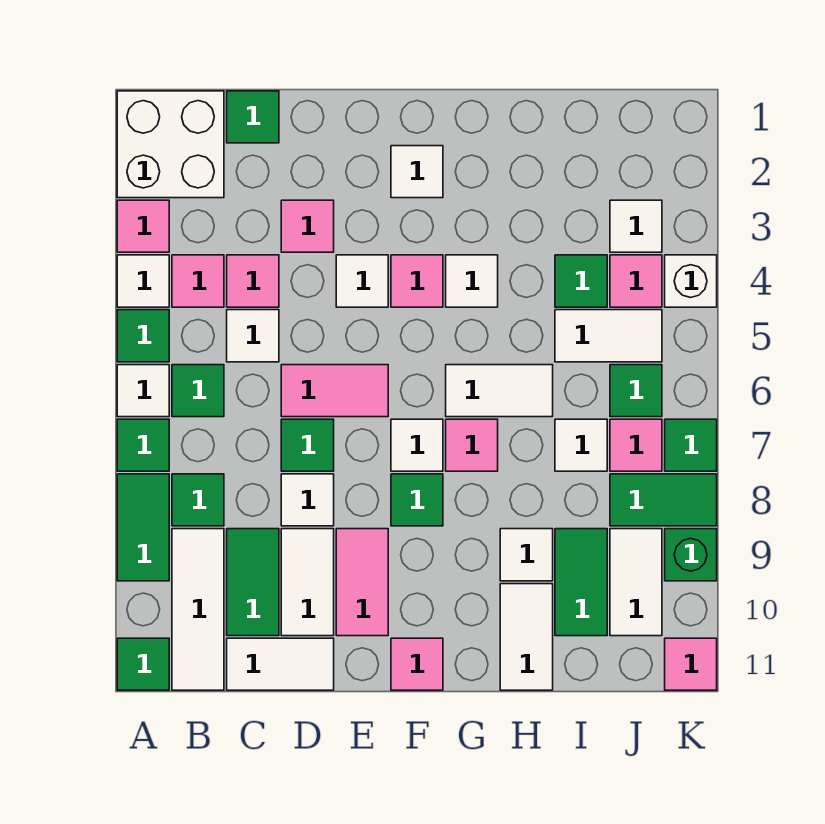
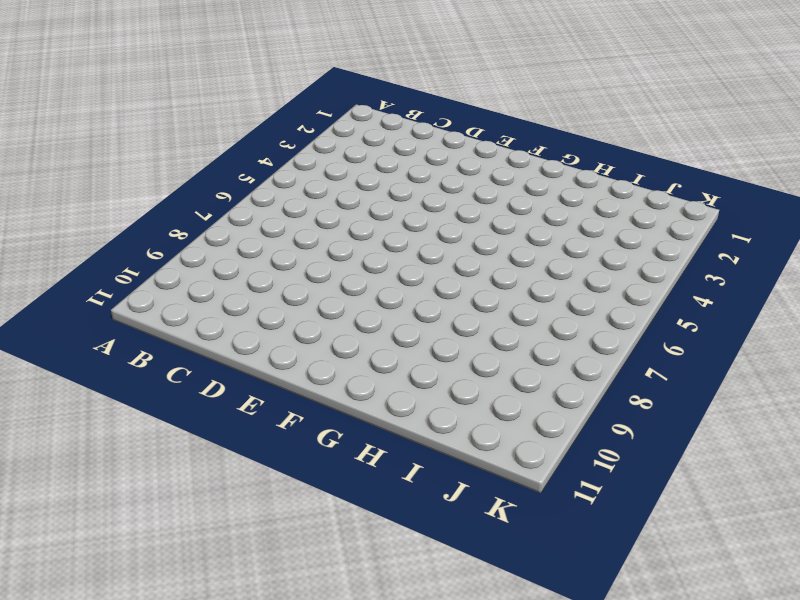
none -> white 2x2 brick [117,91,224,198]
none -> pink 1x1 tile [117,200,169,252]
none -> white 1x1 tile [117,255,169,307]
none -> green 1x1 tile [117,310,169,362]

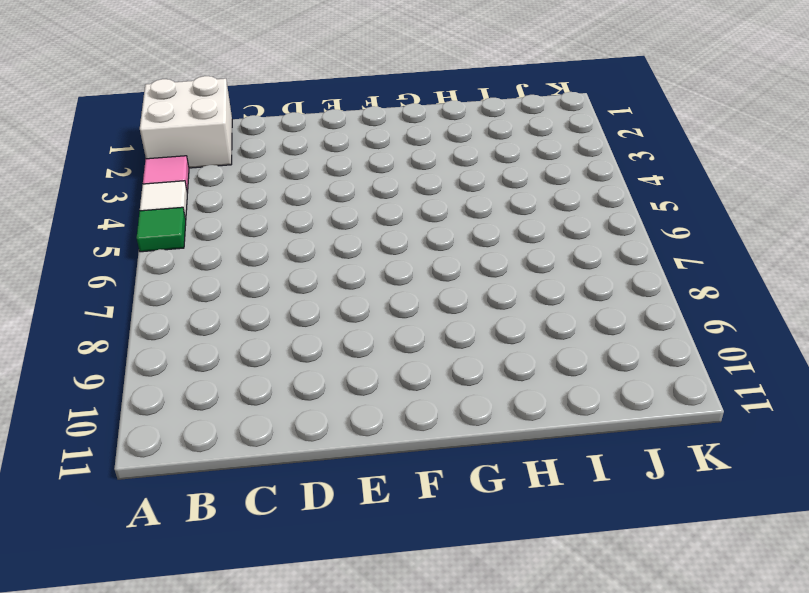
none -> white 1x1 tile [117,365,169,417]
none -> green 1x1 tile [117,419,169,471]
none -> green 1x2 tile [117,474,169,581]
none -> green 1x1 tile [117,638,169,690]

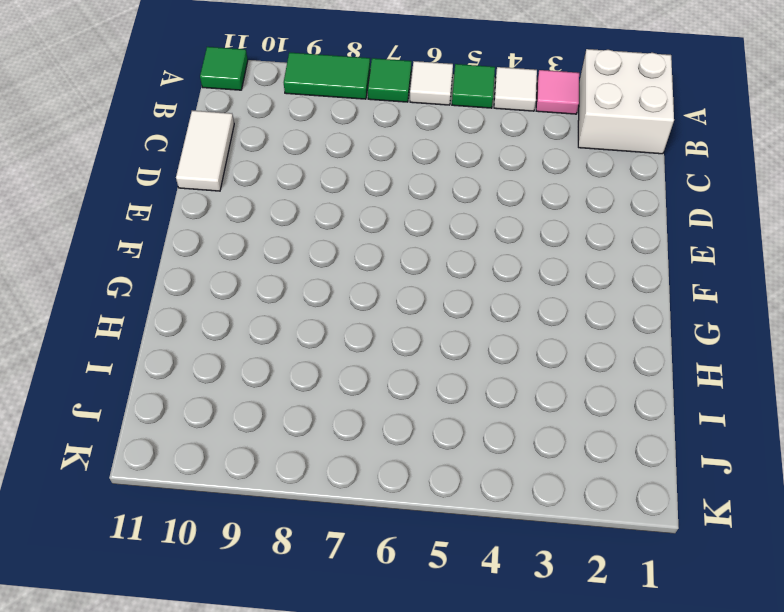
none -> pink 1x1 tile [172,255,224,307]
none -> green 1x1 tile [172,365,224,417]
none -> green 1x1 tile [172,474,224,526]
none -> white 1x3 tile [172,529,224,690]

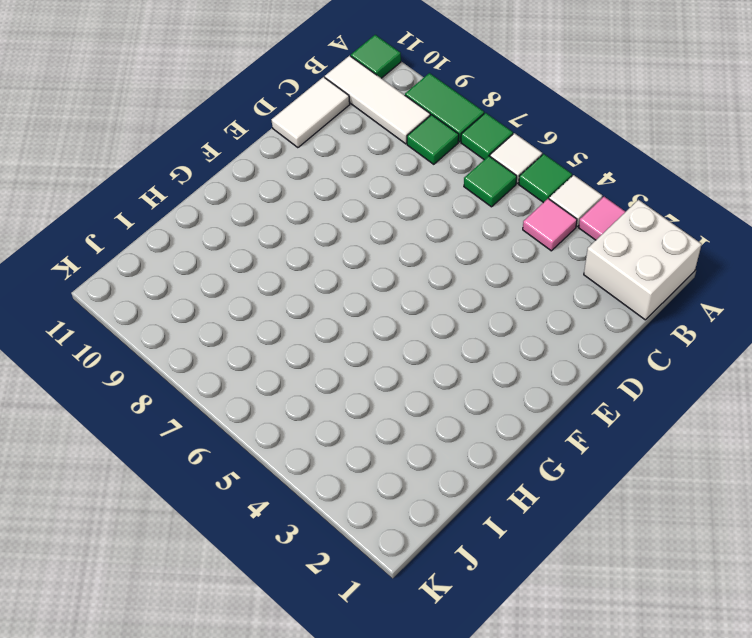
none -> green 1x1 tile [227,91,279,143]
none -> pink 1x1 tile [227,255,279,307]
none -> white 1x1 tile [227,310,279,362]
none -> green 1x2 tile [227,529,279,636]

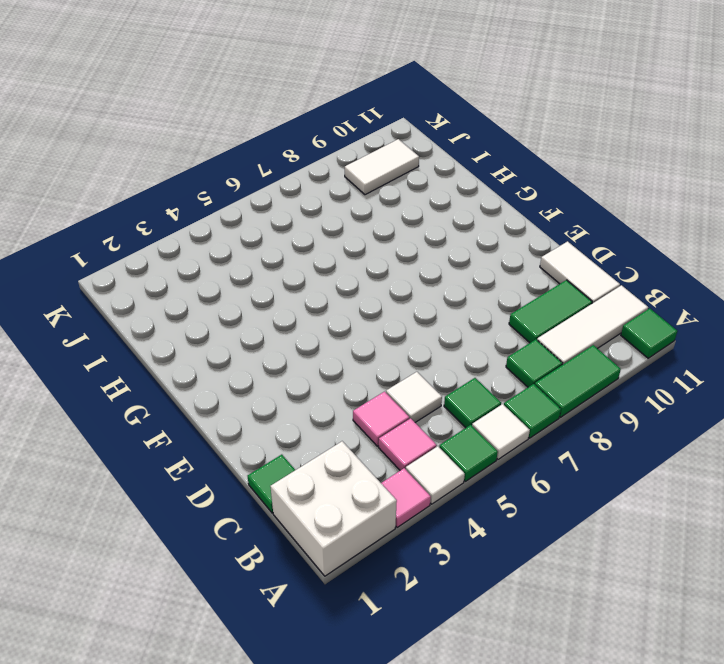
none -> pink 1x1 tile [281,200,334,252]
none -> pink 1x2 tile [281,365,388,417]
none -> green 1x1 tile [281,419,334,471]
none -> white 1x1 tile [281,474,334,526]

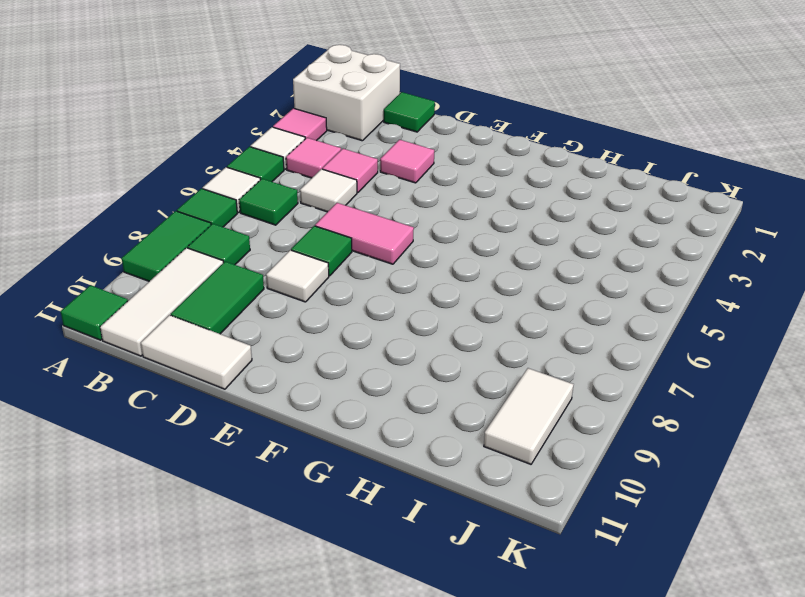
none -> white 1x2 tile [281,529,334,636]
none -> white 1x1 tile [336,255,388,307]
none -> pink 1x2 tile [336,529,388,636]
none -> white 1x1 tile [391,146,443,198]

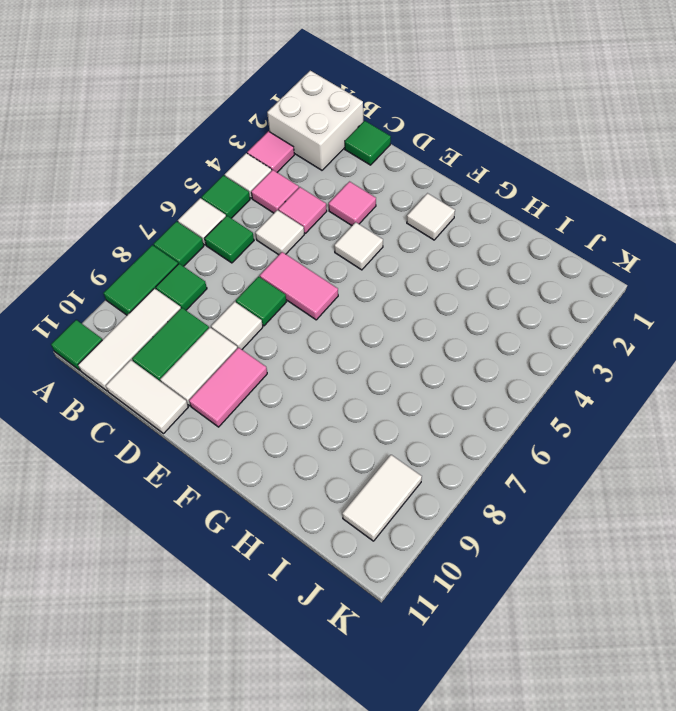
none -> pink 1x1 tile [391,255,443,307]
none -> white 1x1 tile [391,419,443,471]
none -> green 1x1 tile [391,474,443,526]
none -> pink 1x1 tile [391,638,443,690]

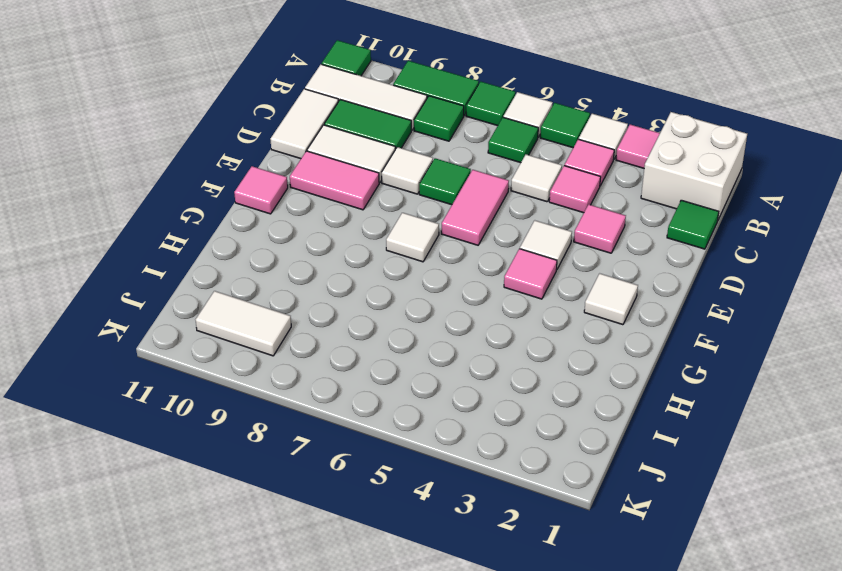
none -> green 1x1 tile [391,474,443,526]
none -> white 1x1 tile [446,255,498,307]
none -> white 1x2 tile [446,365,553,417]
none -> pink 1x1 tile [446,419,498,471]

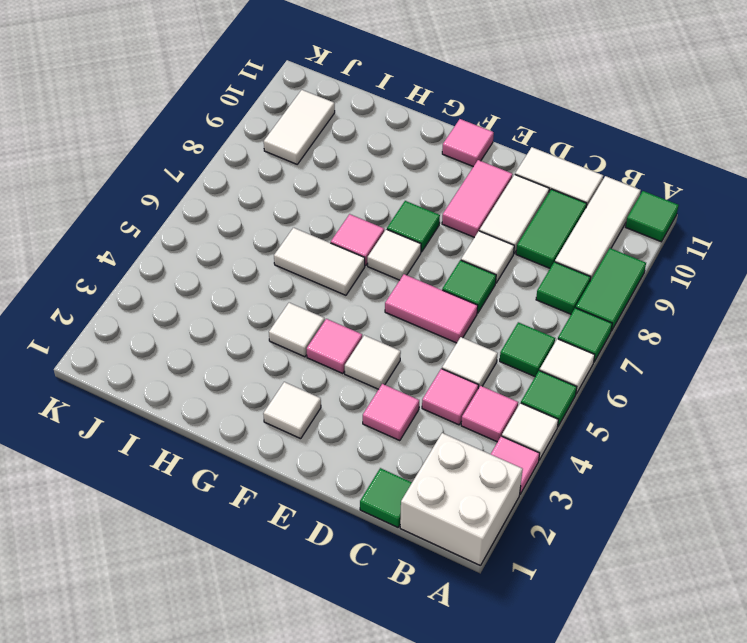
none -> white 1x1 tile [500,529,553,581]
none -> white 1x2 tile [500,584,553,690]
none -> green 1x1 tile [555,255,607,307]
none -> white 1x2 tile [555,310,662,362]

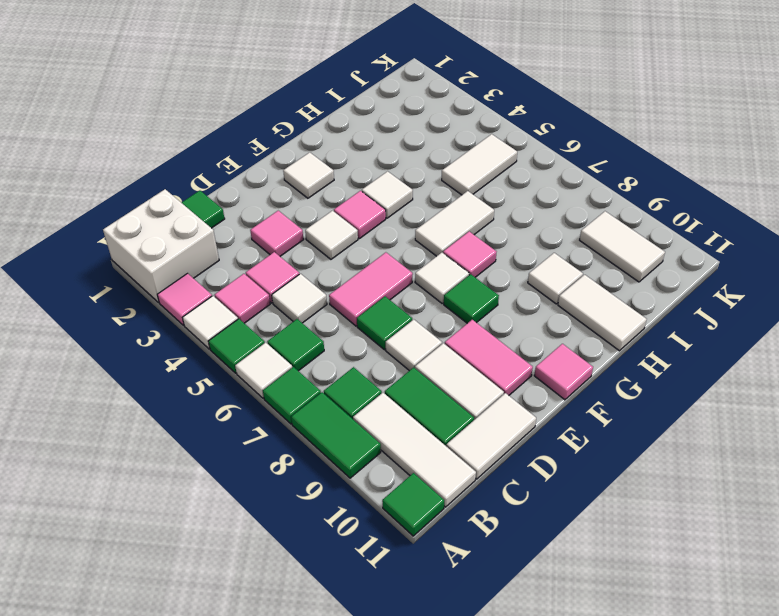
none -> green 1x1 tile [555,255,607,307]
none -> white 1x1 tile [555,419,607,471]
none -> green 1x2 tile [555,529,607,636]
none -> white 1x1 tile [610,200,662,252]

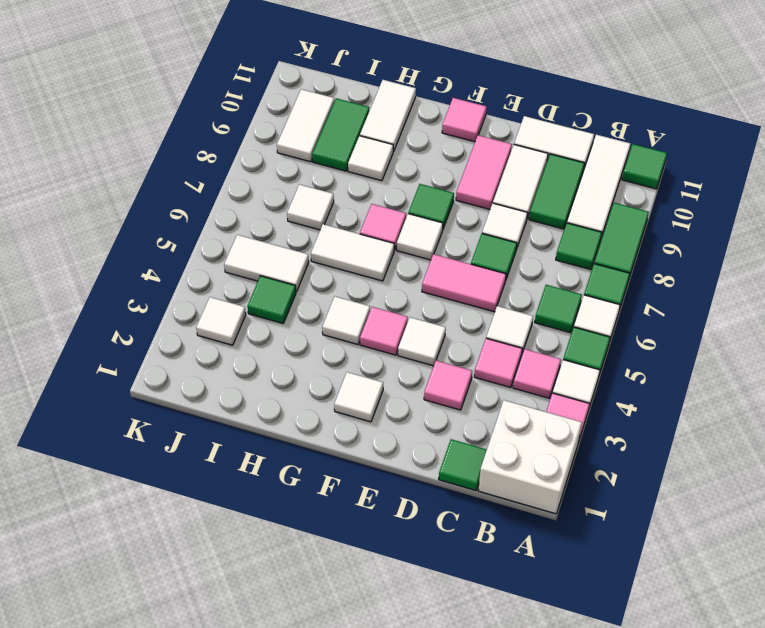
none -> pink 1x1 tile [610,255,662,307]
none -> green 1x1 tile [610,365,662,417]
none -> pink 1x1 tile [610,419,662,471]
none -> green 1x2 tile [610,474,717,526]

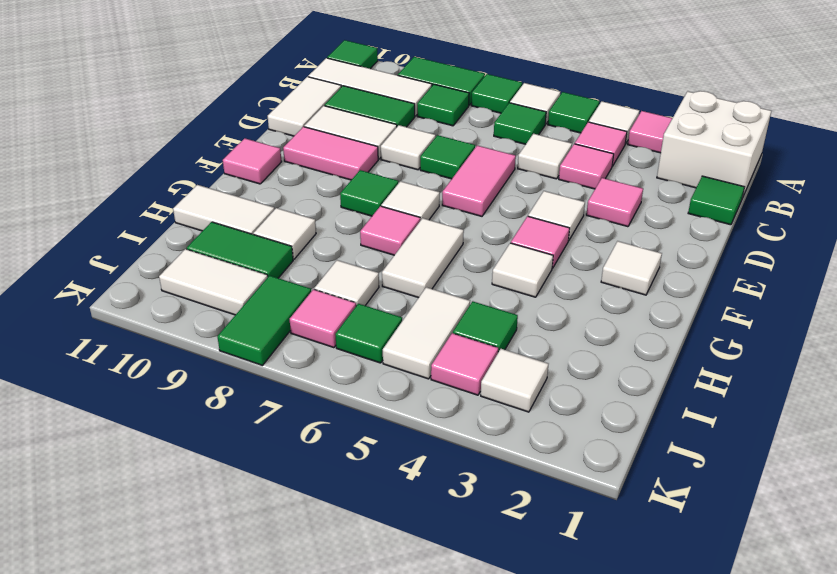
none -> white 1x1 brick [665,255,717,307]
none -> green 1x1 tile [665,419,717,471]
none -> green 1x1 brick [665,529,717,581]
none -> pink 1x1 tile [665,638,717,690]

